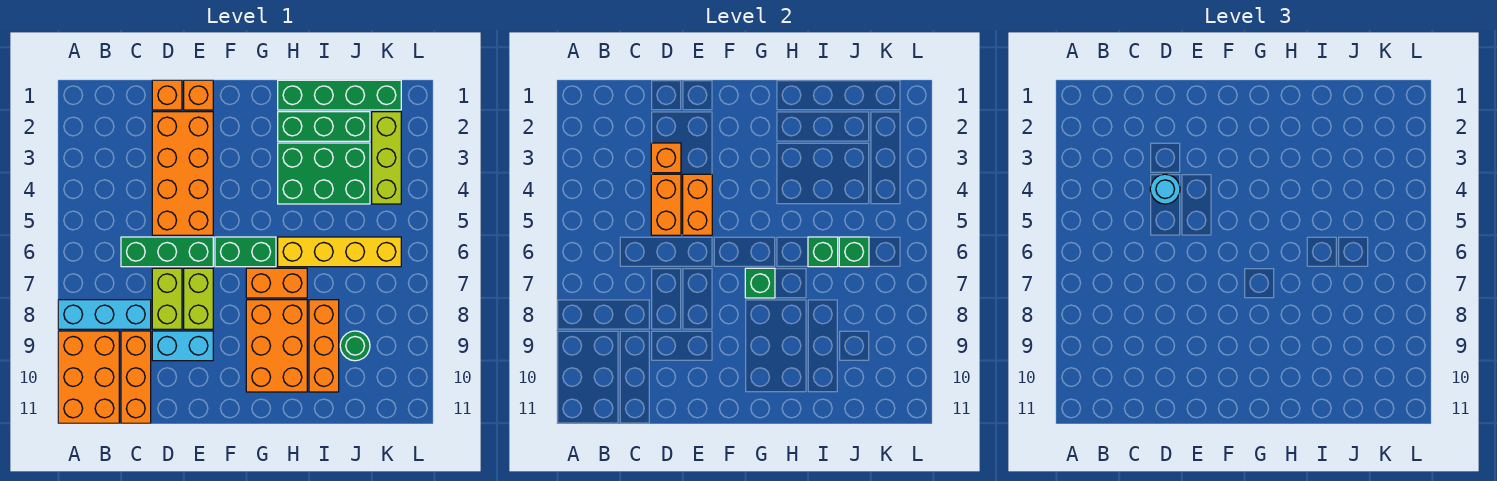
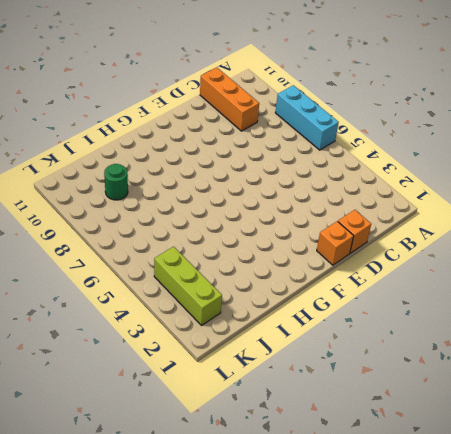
cyan 1x3 brick [275,85,339,150] -> cyan 1x3 brick turned to [58,300,151,329]
none -> orange 2x3 brick [58,331,119,423]
none -> green 1x3 brick [121,237,213,267]
none -> orange 2x4 brick [152,112,213,235]

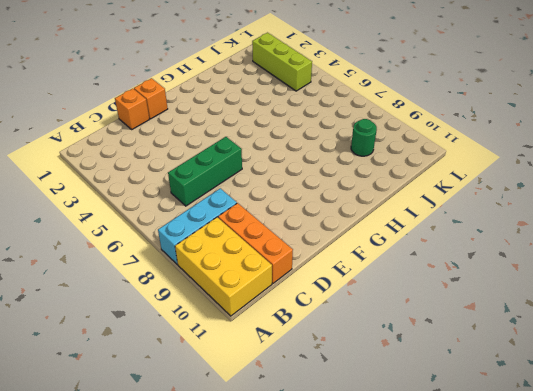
yellow 2x3 brick [175,217,272,316] -> orange 2x3 brick [58,331,119,423]
none -> orange 2x4 brick [152,112,213,235]
none -> lime 1x2 brick [152,268,182,329]
none -> cyan 1x2 brick [152,331,213,361]

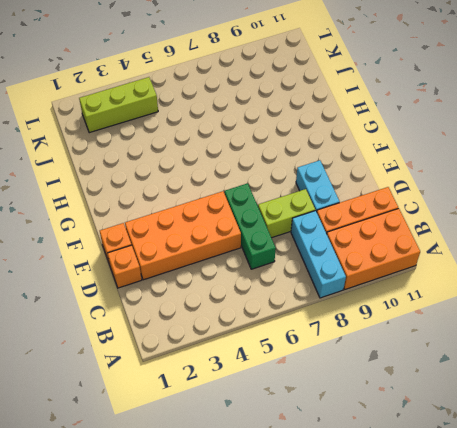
none -> lime 1x2 brick [184,268,213,329]
none -> green 1x2 brick [215,237,276,267]
none -> orange 1x2 brick [246,268,307,298]

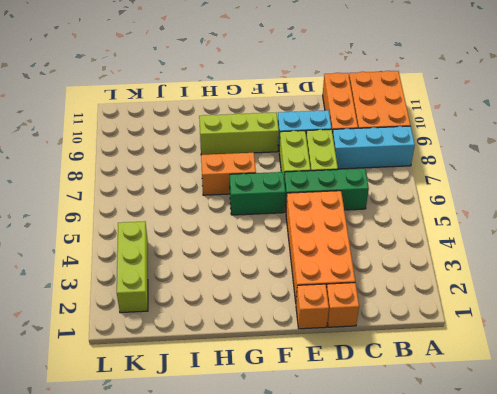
lime 1x3 brick [199,112,279,155] -> orange 2x3 brick [246,300,307,392]
none -> green 1x4 brick [278,80,401,110]
none -> green 1x3 brick [278,112,370,141]
none -> green 2x3 brick [278,143,370,204]

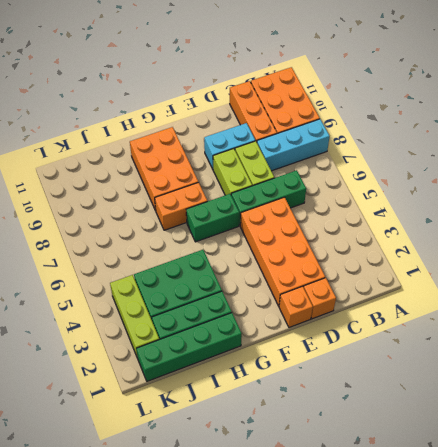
none -> yellow 1x4 brick [278,237,401,267]
none -> orange 1x3 brick [309,300,339,392]
none -> green 1x1 round brick [340,331,370,361]

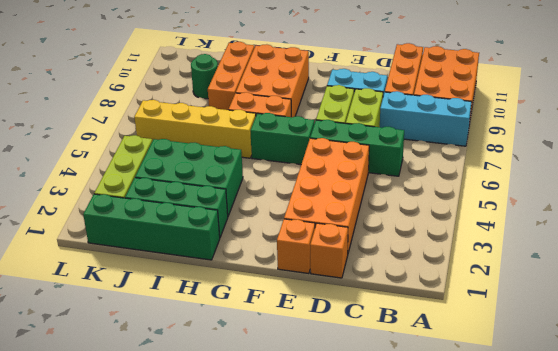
none -> orange 1x1 brick [651,143,681,173]
none -> orange 1x2 brick [651,174,681,235]
none -> orange 1x2 brick [683,174,712,235]

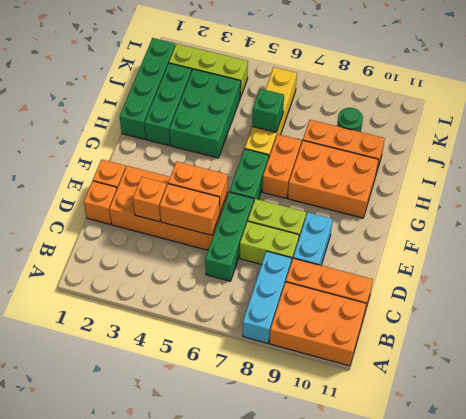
none -> green 1x1 brick [745,268,775,298]
none -> green 1x1 brick [839,237,869,267]
none -> cyan 1x1 round brick [1150,174,1180,204]

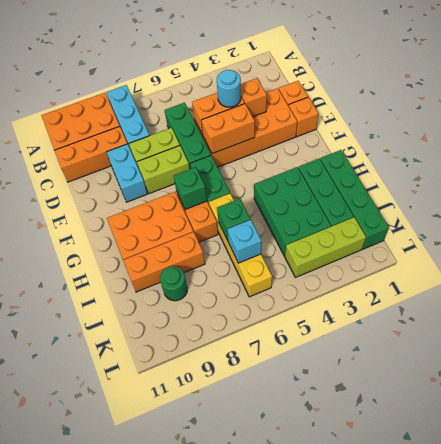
cyan 1x1 brick [228,220,261,263] -> green 1x1 brick [839,237,869,267]

